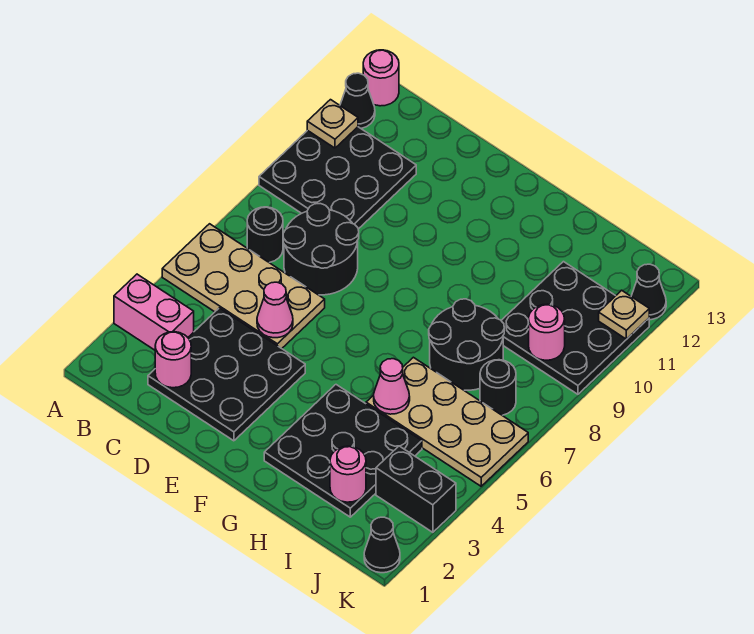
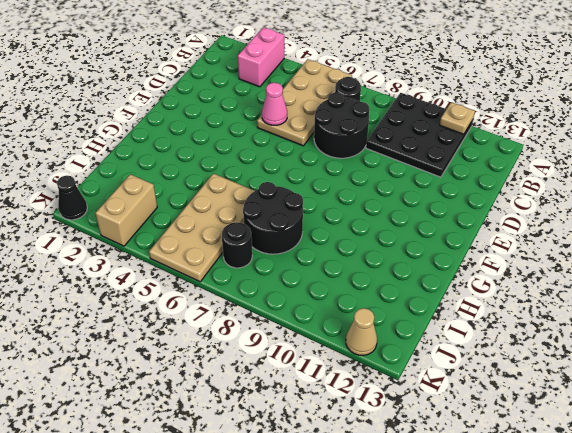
tan 1x2 brick [95,174,157,246] -> black 1x2 brick [376,446,456,532]
tan 1x1 cone [346,308,377,356] -> black 1x1 cone [631,264,666,320]
none -> black 1x1 cone [340,73,375,128]
none -> pink 1x1 round brick [363,50,399,106]
none -> black 3x3 plate [148,308,305,441]

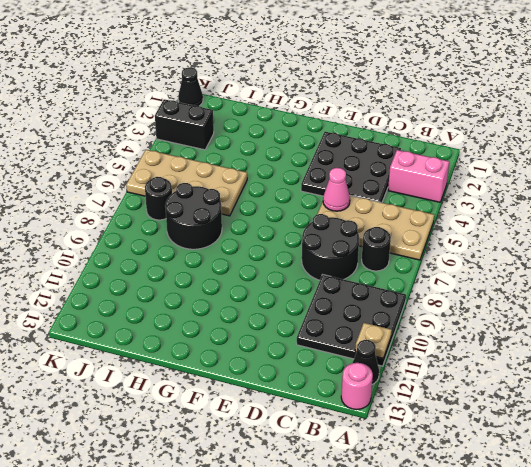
none -> black 3x3 plate [264,385,422,517]
none -> black 3x3 plate [501,262,649,394]
none -> black 1x1 cone [631,264,666,320]

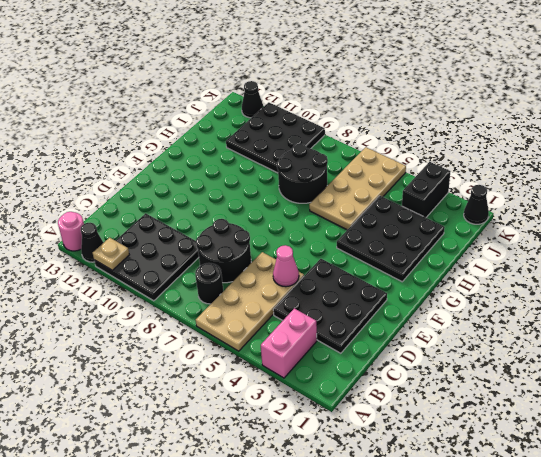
none -> black 1x1 round brick [480,360,516,415]
none -> pink 1x1 round brick [155,332,191,388]
none -> pink 1x1 cone [374,359,410,414]

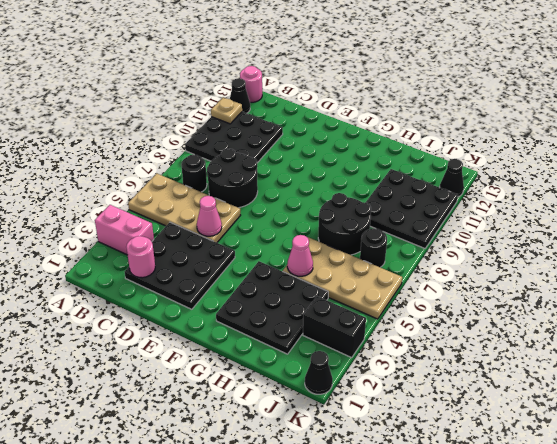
none -> pink 1x1 round brick [330,446,366,502]
none -> pink 1x1 round brick [529,304,565,360]
none -> tan 1x1 plate [599,290,649,339]

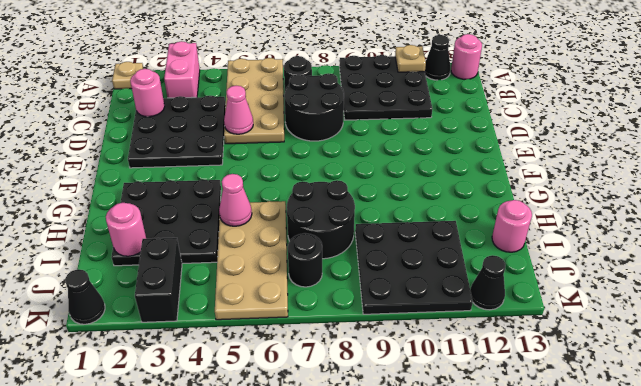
tan 1x1 plate [112,62,143,89] -> tan 1x1 plate moved to [599,290,649,339]
pink 1x1 round brick [492,200,532,252] -> pink 1x1 round brick moved to [529,304,565,360]

